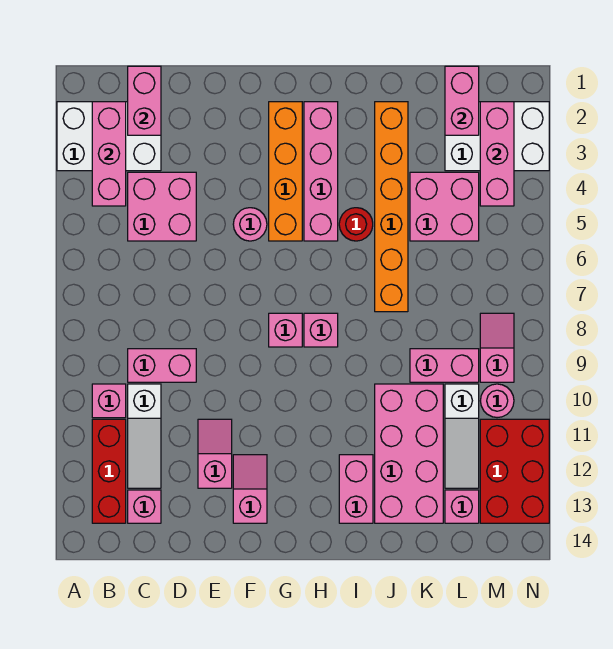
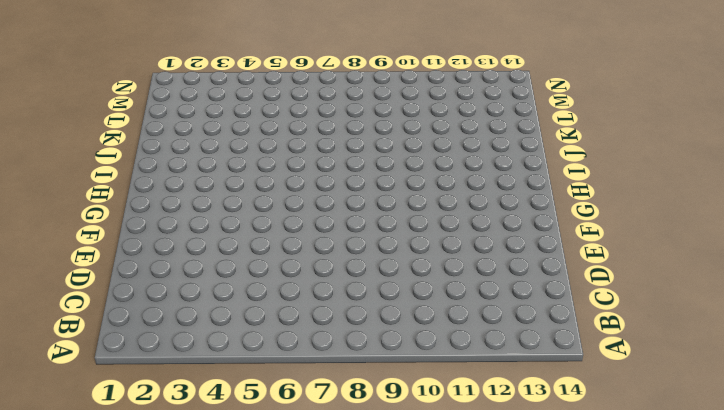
none -> white 2x3 brick [57,102,161,171]
none -> pink 1x1 brick [92,384,126,418]
none -> red 1x3 brick [92,419,126,523]
none -> pink 2x2 brick [128,172,196,241]

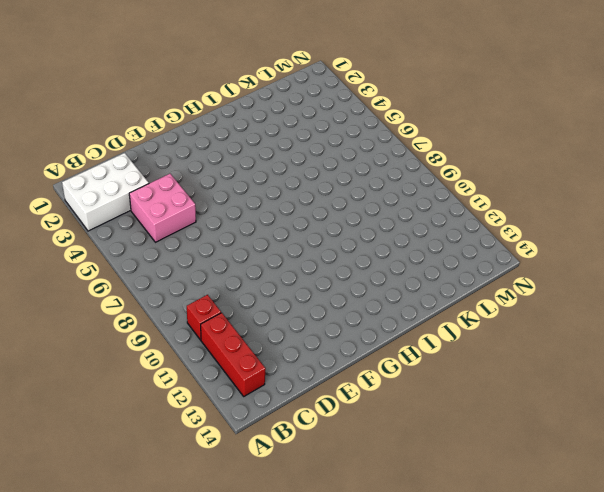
red 1x1 brick [187,295,221,340] -> pink 1x1 brick [92,384,126,418]
none -> pink 1x2 brick [128,349,196,382]
none -> white 1x3 slope [128,384,161,488]
none -> pink 1x1 brick [128,490,161,523]
none -> pink 1x2 slope [198,419,232,488]

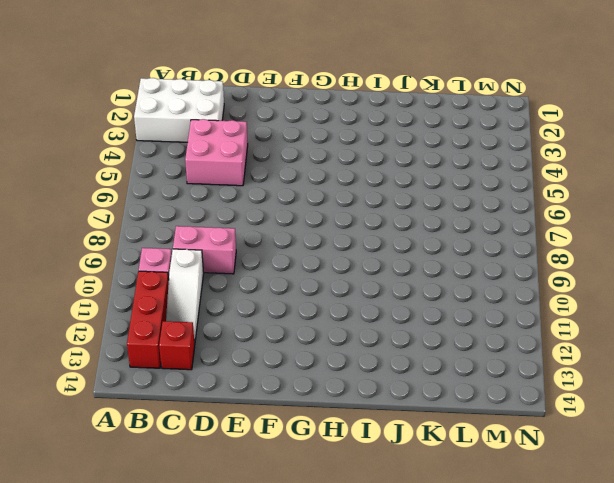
red 1x1 brick [159,321,195,370] -> pink 1x1 brick [128,490,161,523]
none -> pink 1x2 slope [198,419,232,488]
none -> pink 1x1 round brick [233,208,267,241]
none -> pink 1x2 slope [233,455,267,523]
none -> orange 1x4 brick [269,102,302,241]

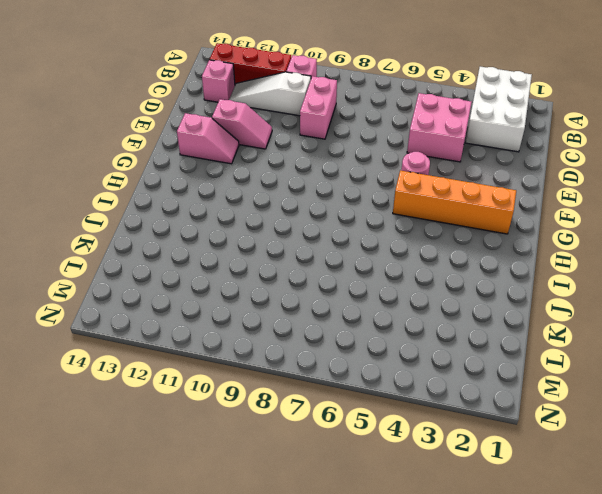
none -> pink 1x1 brick [269,313,302,347]
none -> pink 1x4 brick [304,102,338,241]
none -> pink 1x1 brick [304,313,338,347]
none -> red 1x1 round brick [339,208,373,241]

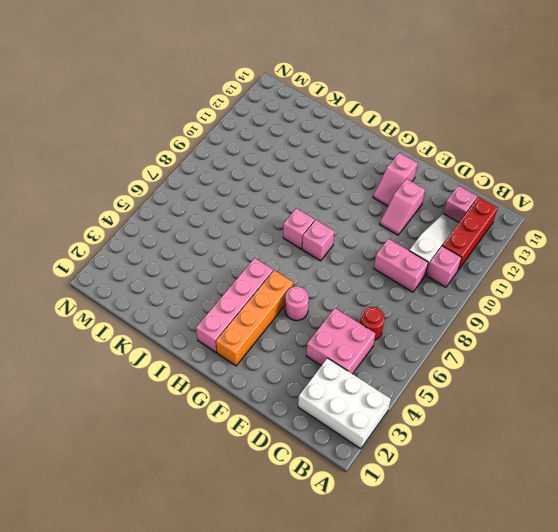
red 1x1 round brick [360,307,385,341] -> red 1x1 round brick moved to [339,208,373,241]
none -> pink 1x2 brick [339,455,373,523]
none -> orange 1x6 brick [375,102,408,312]
none -> pink 2x4 brick [375,384,443,523]
none -> pink 2x2 brick [410,172,479,241]

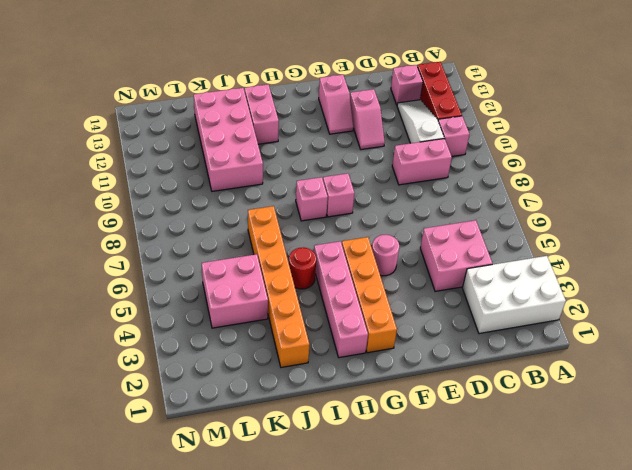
none -> pink 1x2 brick [410,349,479,382]
none -> white 2x3 brick [445,102,549,171]
none -> white 1x3 slope [445,384,479,488]
none -> pink 1x1 brick [445,490,479,523]

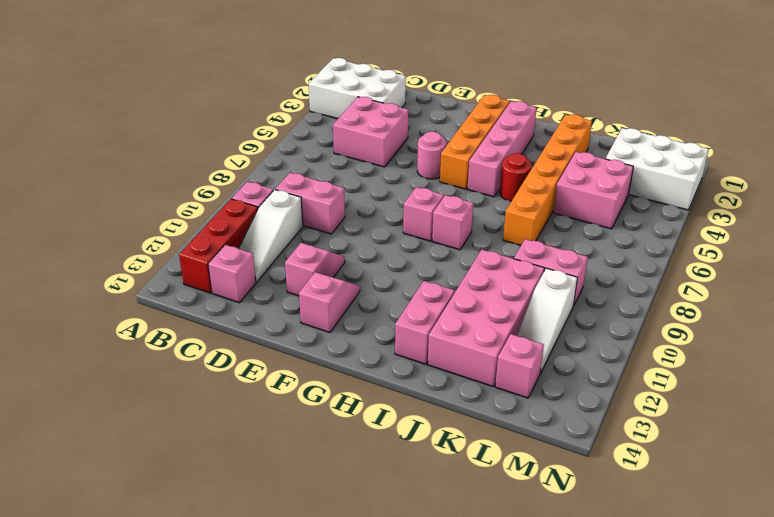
none -> pink 1x2 slope [480,313,514,382]
none -> pink 1x1 round brick [480,384,514,418]
none -> red 2x3 brick [480,419,549,523]
none -> pink 1x3 brick [92,102,126,206]

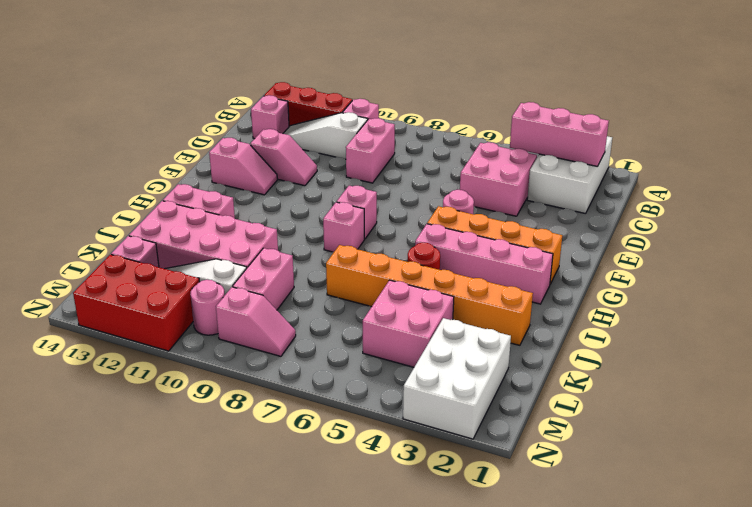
none -> pink 1x2 brick [128,66,161,135]
none -> pink 1x2 brick [445,66,479,135]
none -> pink 1x3 brick [480,102,514,206]

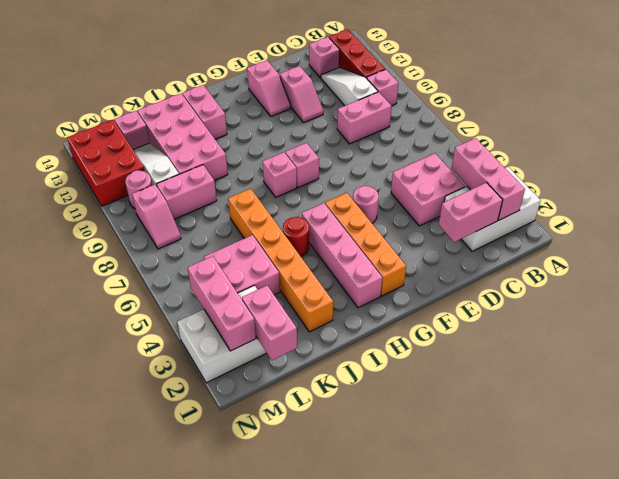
pink 1x2 brick [439,183,503,242] -> pink 1x2 brick turned to [128,66,161,135]

